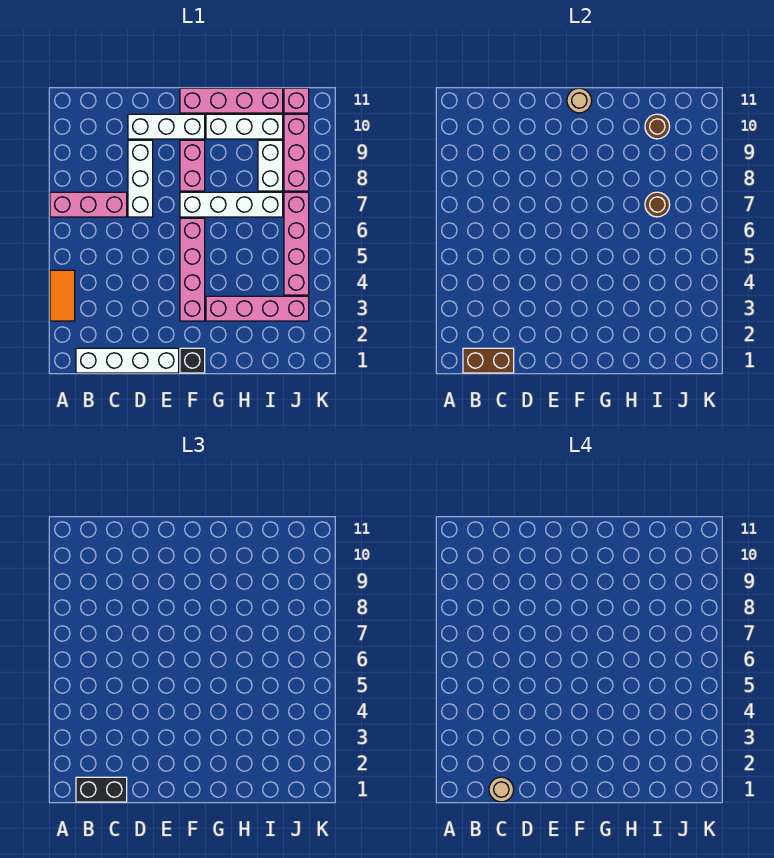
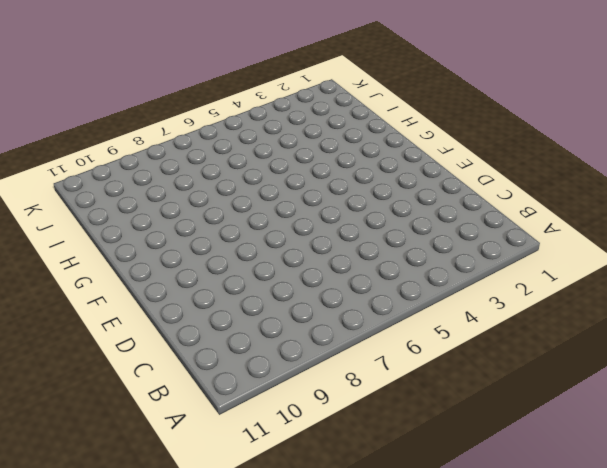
none -> orange 1x2 tile [50,270,75,321]
none -> pink 1x3 brick [50,192,127,217]
none -> white 1x4 brick [76,348,179,373]

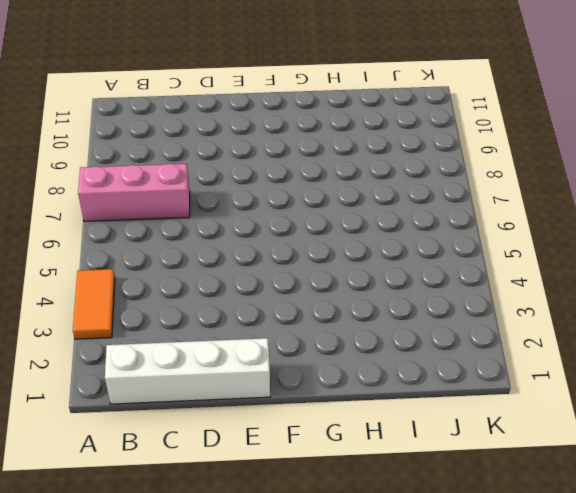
none -> white 1x3 brick [128,140,153,217]
none -> white 1x3 brick [128,114,205,139]
none -> black 1x1 brick [180,348,205,373]

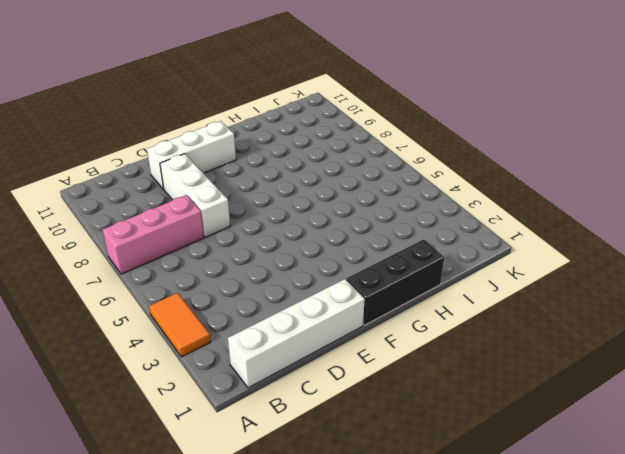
black 1x3 brick [346,239,444,325] -> black 1x1 brick [180,348,205,373]
none -> pink 1x4 brick [180,218,205,321]
none -> white 1x4 brick [180,192,283,217]
none -> pink 1x2 brick [180,140,205,191]

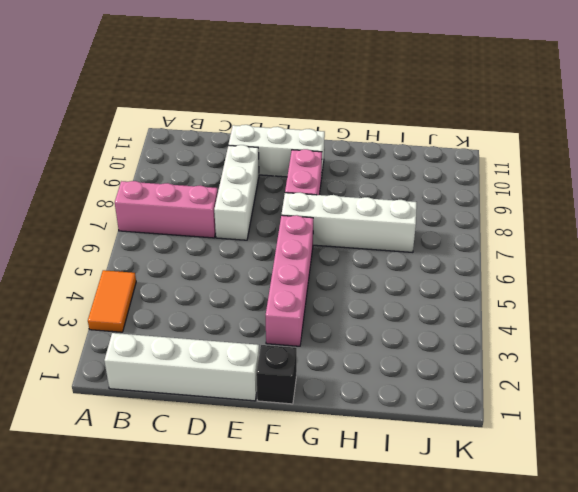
none -> pink 1x4 brick [180,88,283,113]
none -> pink 1x4 brick [206,296,309,321]
none -> white 1x3 brick [206,114,283,139]

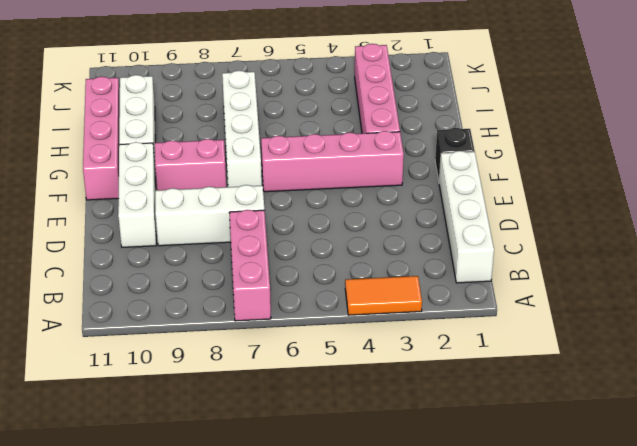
none -> white 1x2 brick [258,140,283,191]
none -> pink 1x4 brick [284,192,309,295]
none -> pink 1x3 brick [284,114,309,191]

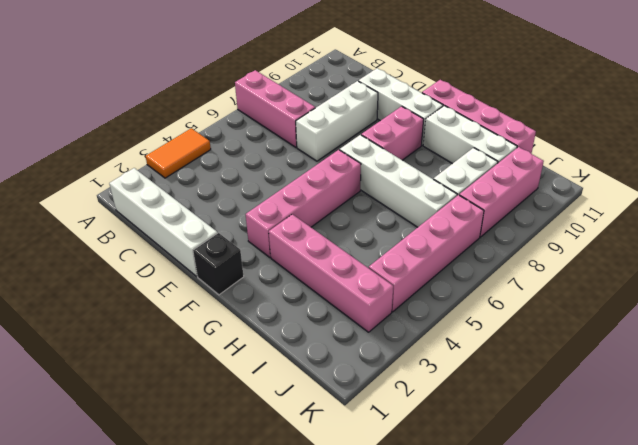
none -> pink 1x1 brick [284,88,309,113]
none -> brown 1x2 brick [463,348,514,373]
none -> tan 1x1 round brick [567,88,592,113]

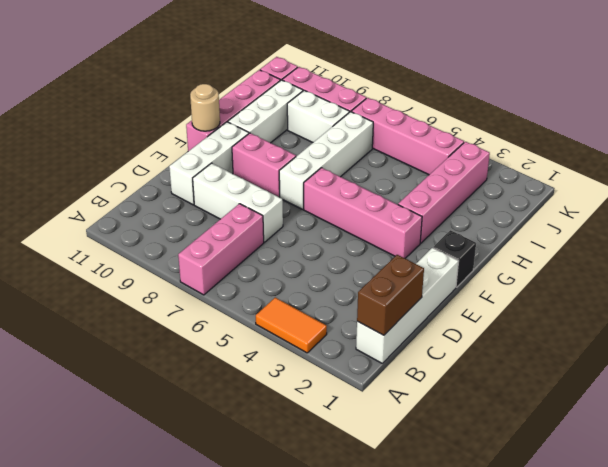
none -> brown 1x1 round brick [645,192,670,217]
none -> brown 1x1 round brick [645,114,670,139]
none -> black 1x2 brick [76,777,127,802]

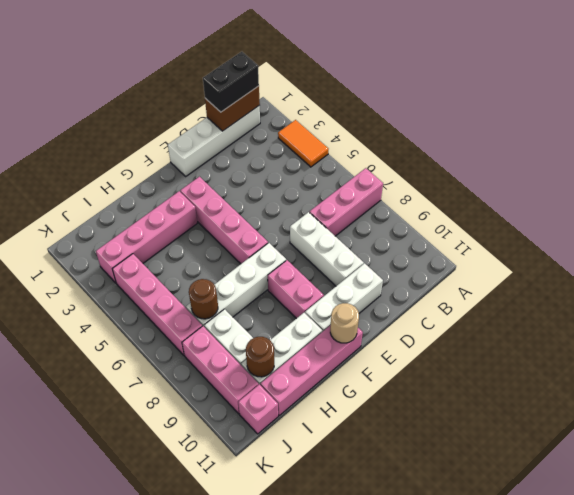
none -> black 1x1 brick [180,348,205,373]
none -> tan 1x1 round brick [489,777,514,802]

